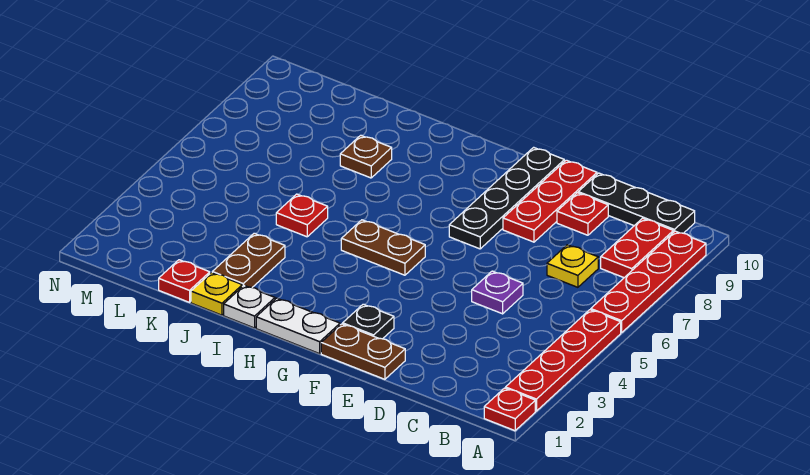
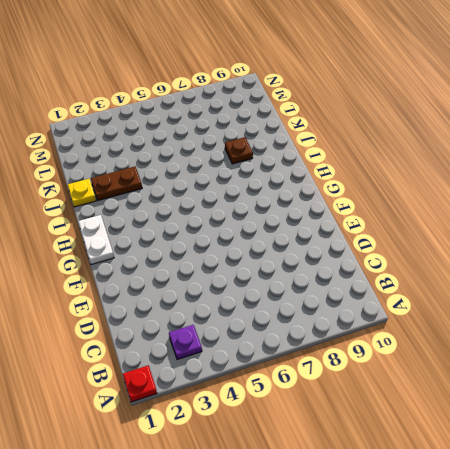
purple 1x1 plate [169,325,202,359] -> purple 1x1 plate moved to [472,271,523,314]
none -> red 1x4 plate [506,310,621,411]
none -> red 1x4 plate [591,231,706,333]
none -> red 1x2 plate [601,218,673,278]

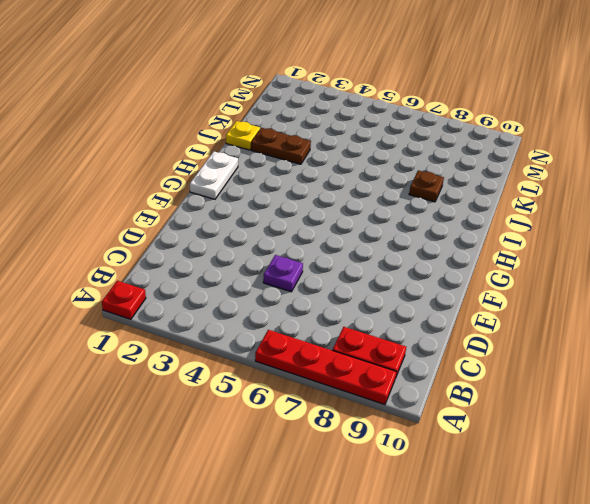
none -> red 1x4 plate [506,310,621,411]
none -> black 1x3 plate [578,173,695,233]
none -> yellow 1x1 plate [547,245,598,287]

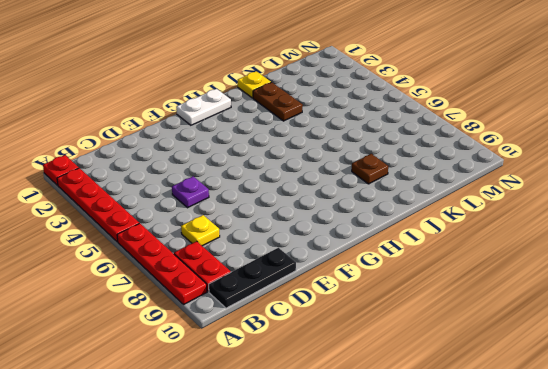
none -> red 1x1 plate [557,193,608,235]
none -> brown 1x2 plate [321,324,405,379]
none -> red 1x3 plate [503,160,597,242]

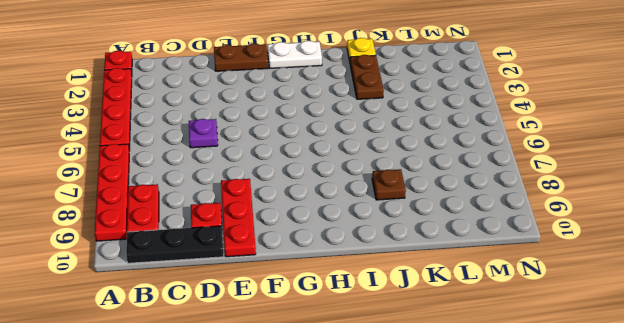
none -> yellow 1x1 plate [547,245,598,287]
none -> black 1x1 plate [343,304,394,339]
none -> black 1x4 plate [449,147,564,249]

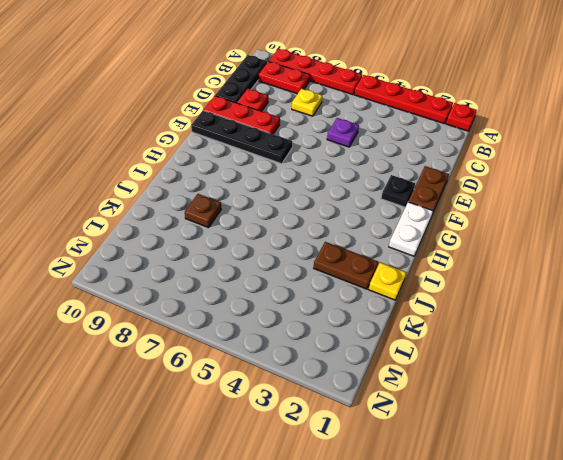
none -> brown 1x2 plate [341,220,425,275]
none -> white 1x1 plate [224,286,275,328]
none -> red 1x1 plate [276,194,328,237]

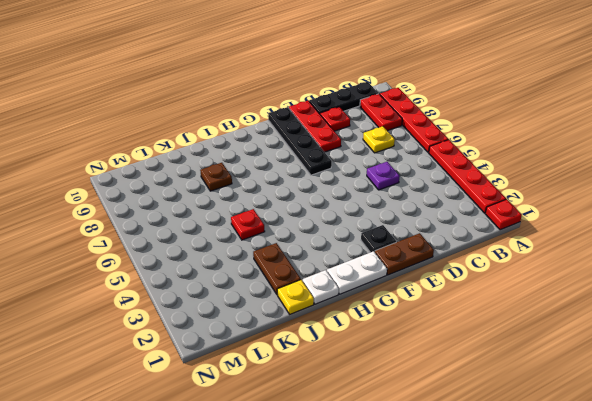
none -> brown 1x2 plate [341,220,425,275]
none -> red 1x1 plate [159,260,210,302]

